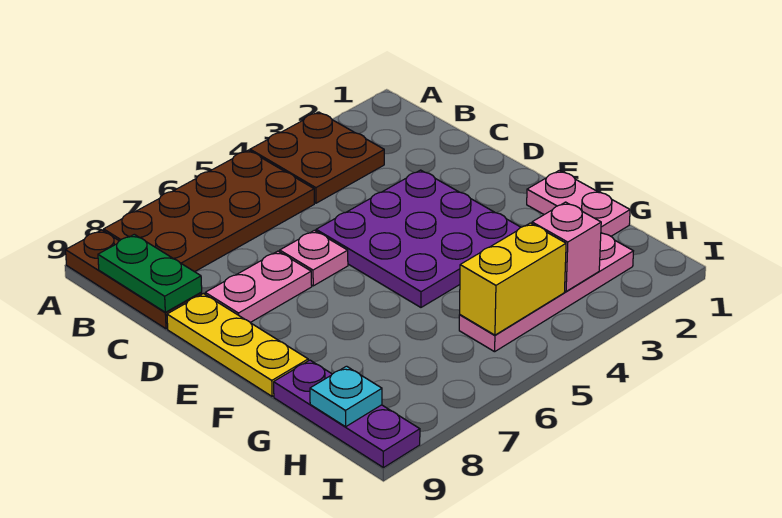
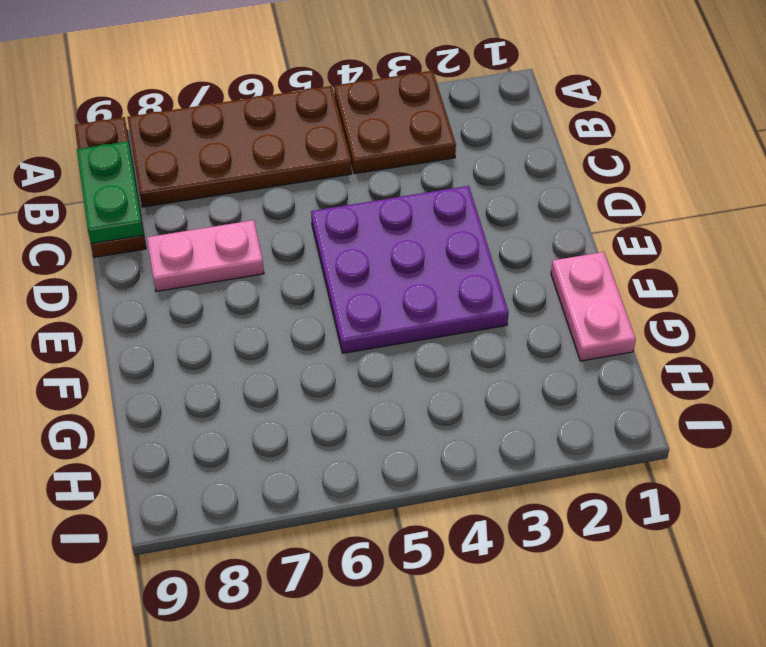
none -> pink 1x1 plate [280,230,348,286]
none -> yellow 1x3 plate [167,294,308,396]
none -> purple 1x3 plate [274,360,420,468]

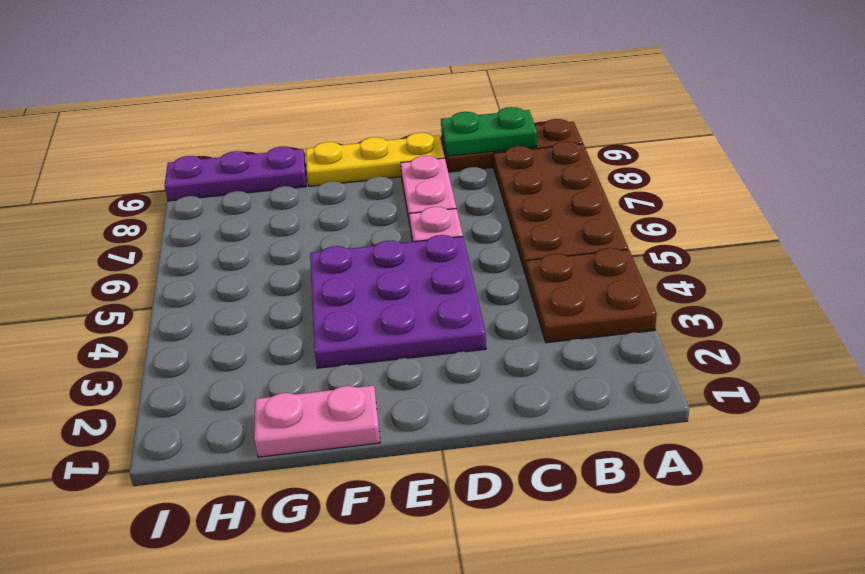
none -> pink 1x4 plate [459,233,633,352]
none -> pink 1x1 brick [532,202,601,291]
none -> yellow 1x2 brick [460,223,566,335]

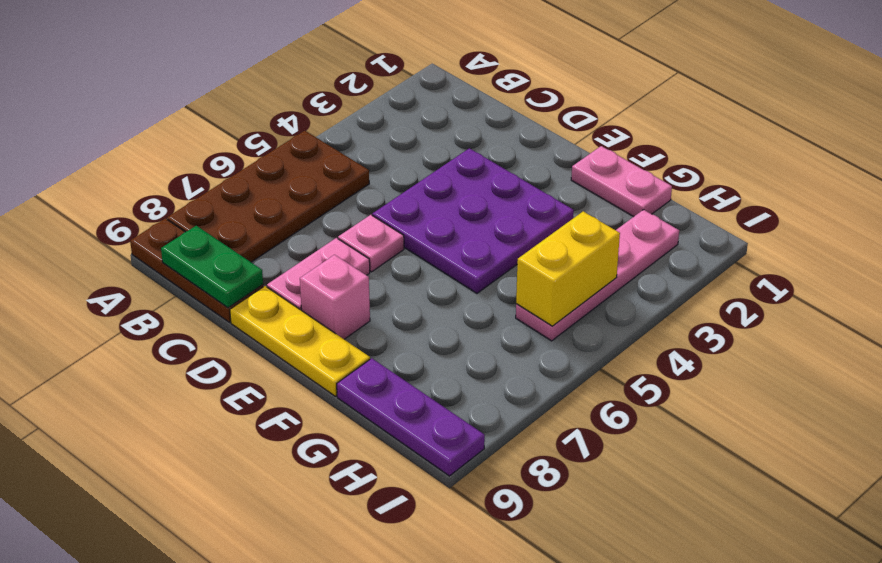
pink 1x1 brick [300,255,370,339] -> pink 1x1 brick moved to [532,202,601,291]
none -> brown 2x2 plate [250,112,384,203]
none -> cyan 1x1 plate [310,366,382,427]

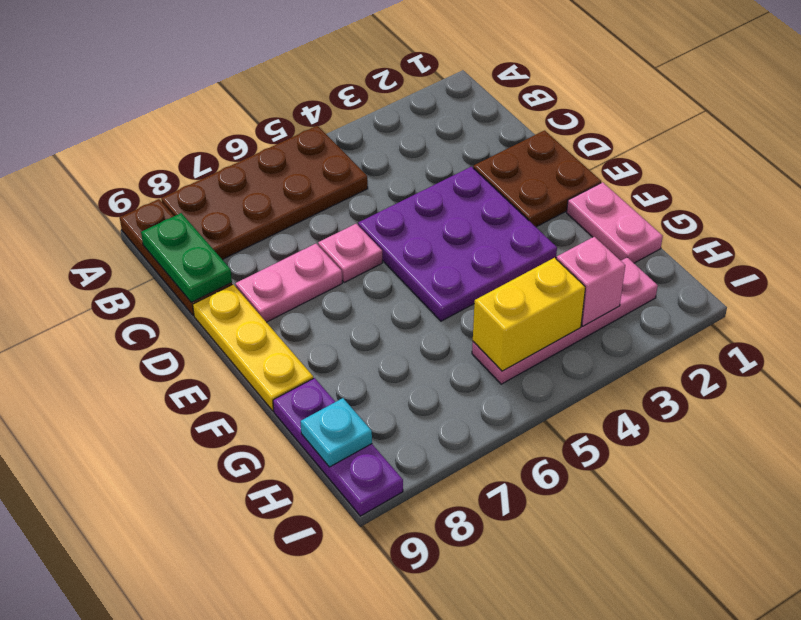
brown 2x2 plate [473,130,601,227] -> brown 2x2 plate moved to [250,112,384,203]

